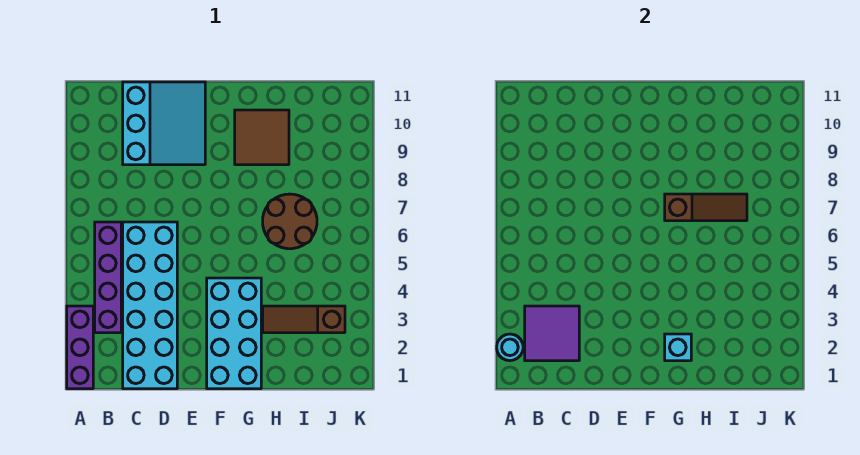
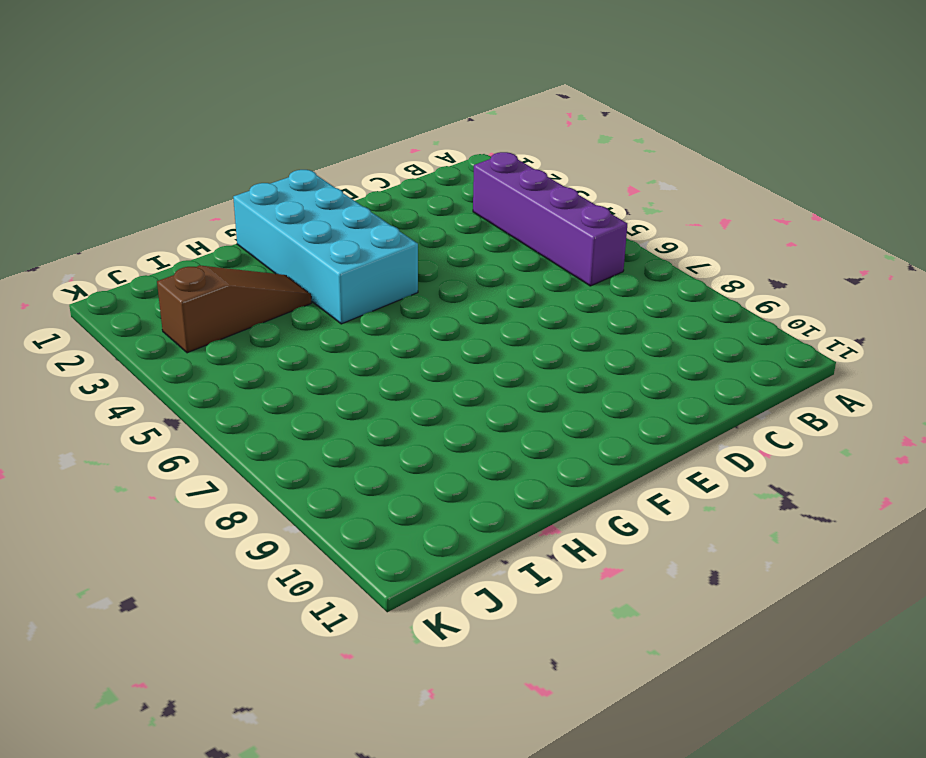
none -> purple 1x3 brick [67,306,93,389]
none -> cyan 2x6 brick [123,222,177,389]
none -> cyan 3x3 slope [123,82,205,165]

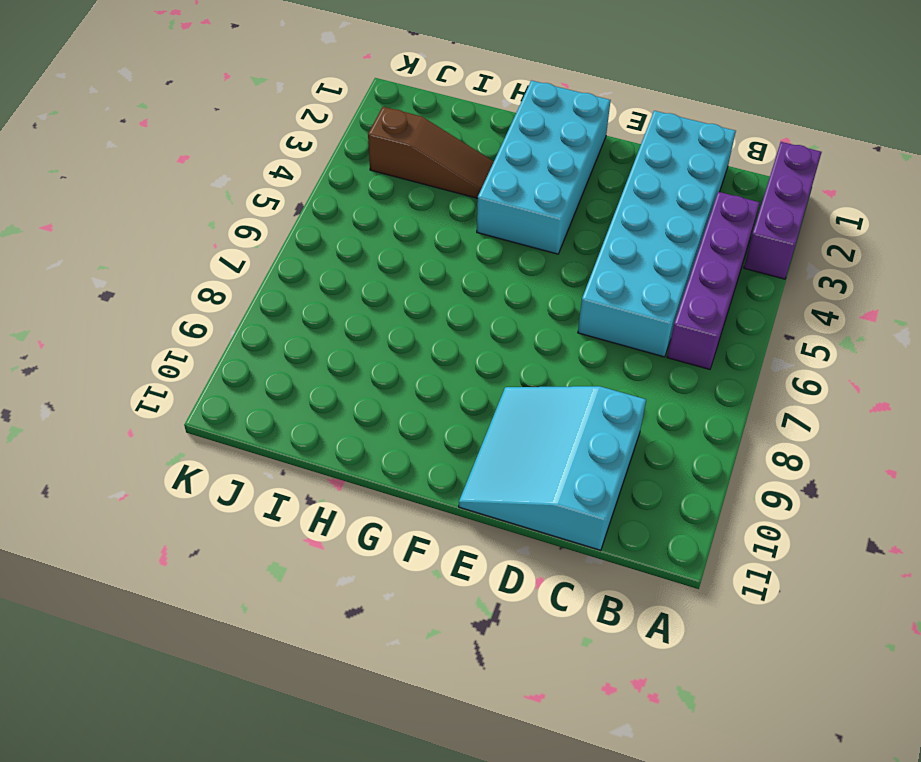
none -> brown 2x2 tile [235,110,289,165]
none -> brown 2x2 round brick [263,194,317,249]
none -> cyan 1x1 round brick [497,334,523,361]

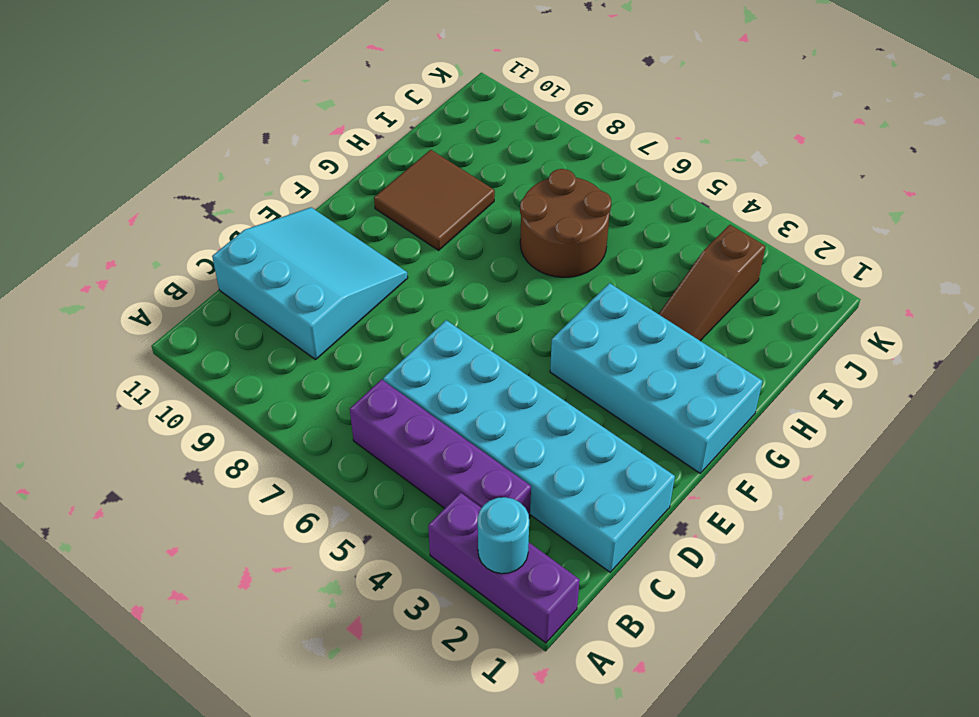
none -> purple 2x2 tile [525,306,579,361]
none -> cyan 1x1 brick [665,334,691,361]
none -> brown 1x3 slope [665,194,747,221]

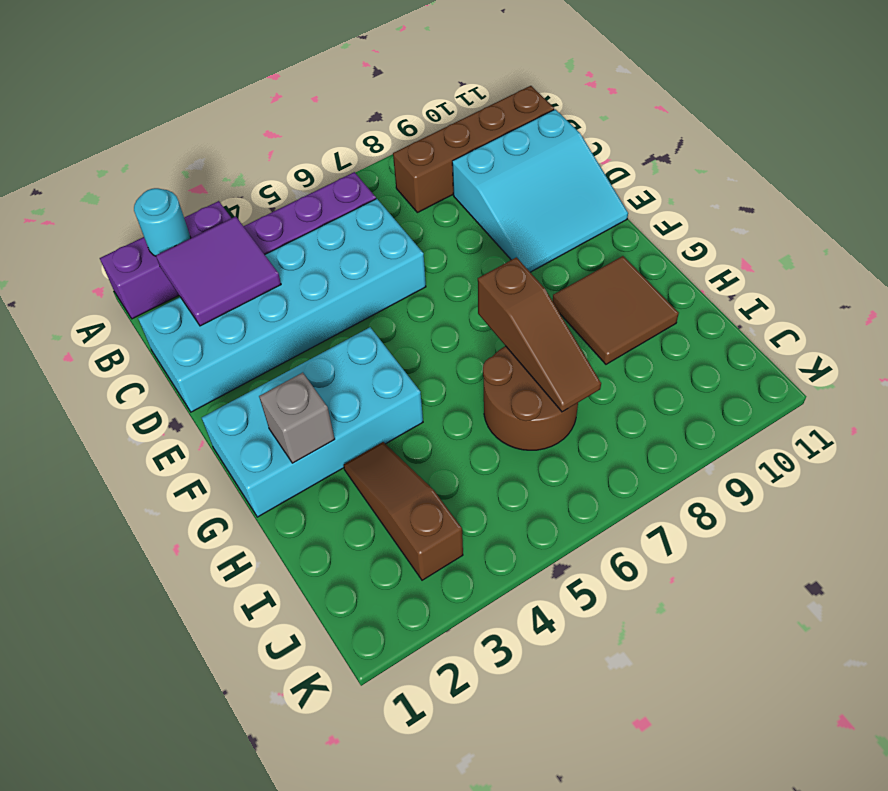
brown 1x4 brick [393,86,554,213] -> none
grey 1x1 brick [259,373,335,463] -> cyan 1x1 brick [665,334,691,361]

